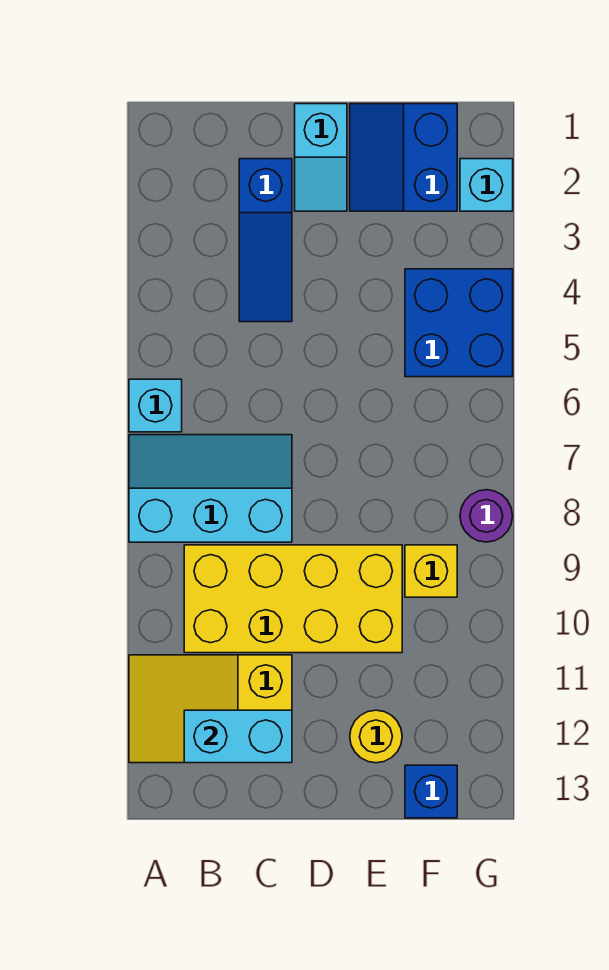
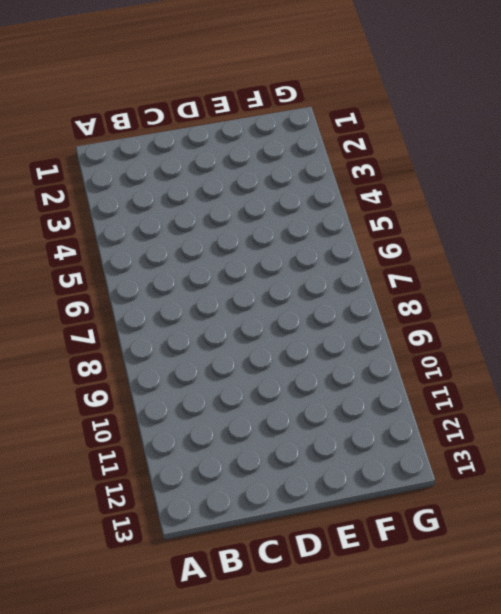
none -> cyan 1x1 brick [129,379,182,432]
none -> cyan 2x3 slope [129,435,292,542]
none -> yellow 2x3 slope [129,655,292,763]

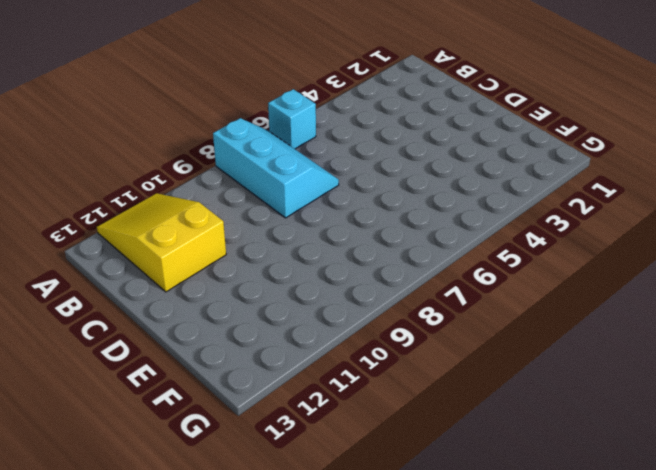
none -> yellow 2x4 brick [184,545,402,653]
none -> blue 1x3 slope [239,159,292,322]
none -> cyan 1x2 slope [295,104,347,211]

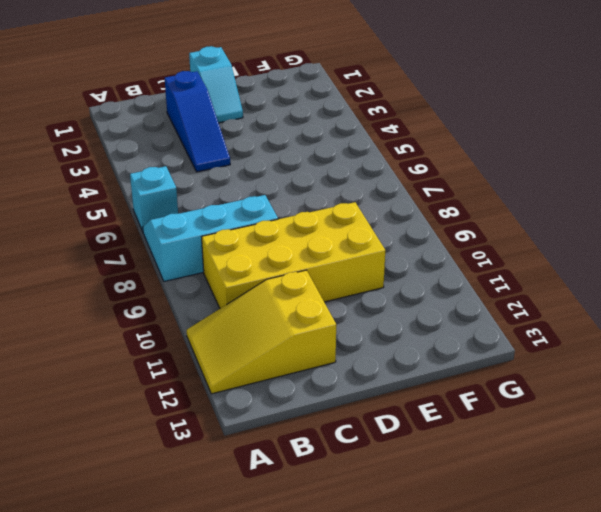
none -> blue 2x2 slope [350,104,457,211]
none -> yellow 1x1 round brick [350,710,402,763]
none -> blue 2x2 brick [405,269,513,377]

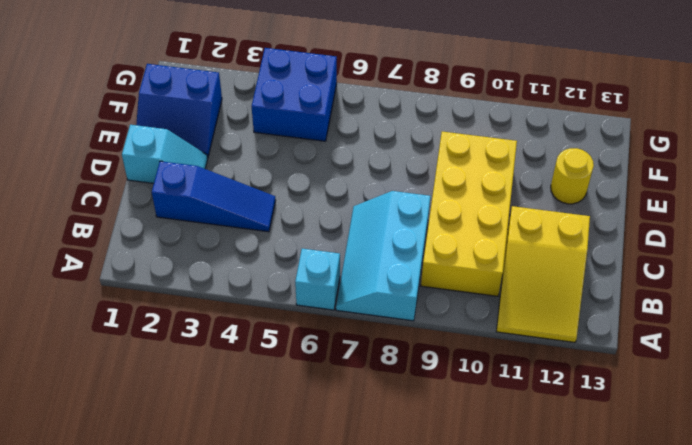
none -> yellow 1x1 brick [405,545,457,597]
none -> blue 1x1 brick [405,765,457,818]
none -> cyan 1x1 brick [460,159,513,211]

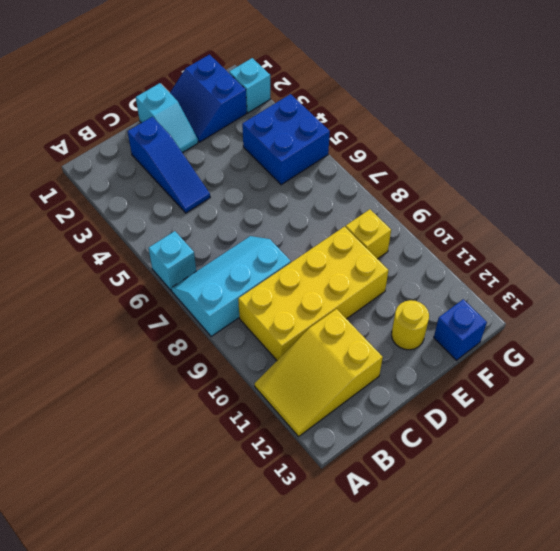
none -> purple 1x1 round brick [460,490,513,542]
none -> cyan 1x2 brick [184,710,292,763]

